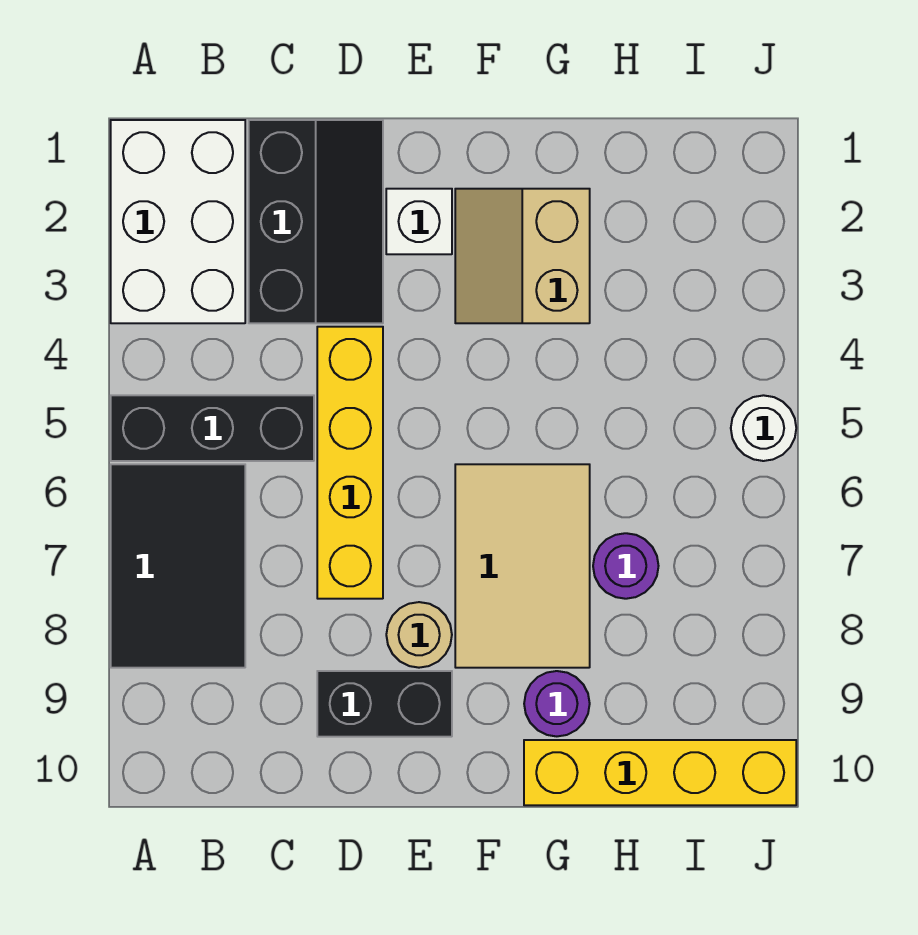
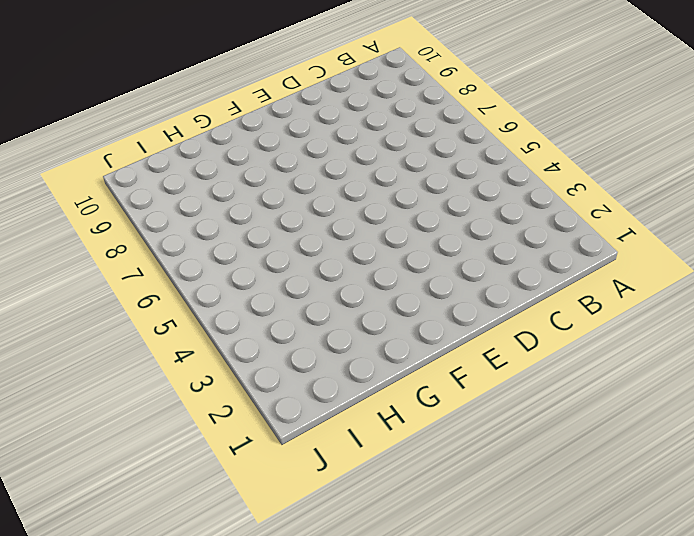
none -> white 2x3 brick [111,120,245,323]
none -> black 1x3 brick [111,395,314,461]
none -> black 2x3 tile [111,464,245,668]

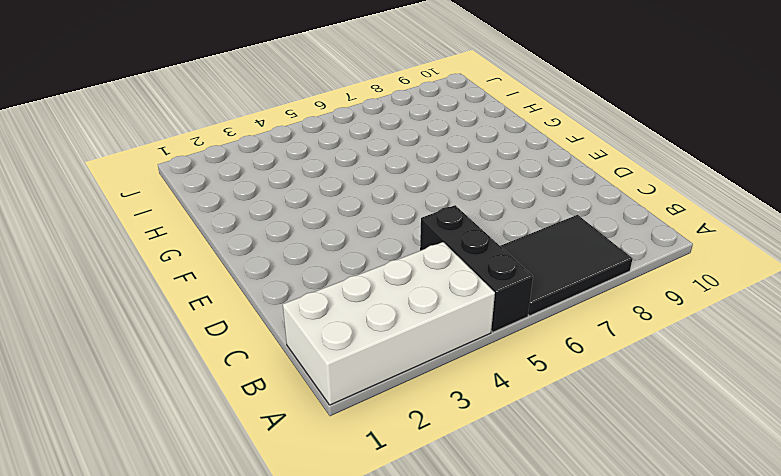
white 2x4 brick [283,242,495,405] -> white 2x3 brick [111,120,245,323]
none -> black 2x3 slope [249,120,383,323]
none -> yellow 1x4 brick [317,327,383,599]
none -> black 1x2 brick [317,671,452,737]

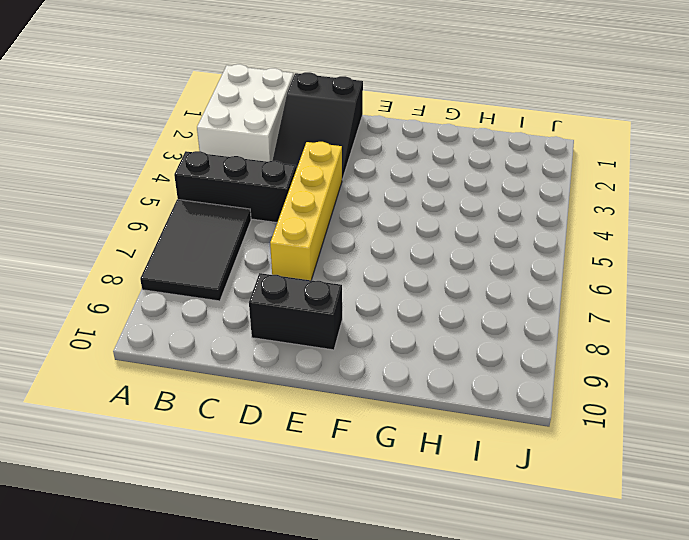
black 2x3 slope [272,72,363,180] -> black 2x3 slope turned to [249,120,383,323]
none -> white 1x1 brick [386,189,452,254]
none -> tan 1x1 round brick [386,602,452,668]
none -> tan 2x2 slope [455,189,590,323]

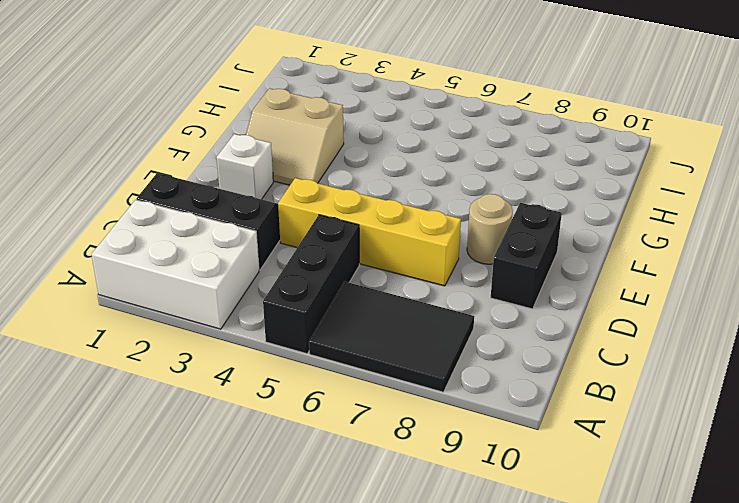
none -> tan 2x3 tile [455,464,590,668]
none -> purple 1x1 round brick [524,671,590,736]
none -> yellow 1x4 brick [524,740,796,805]

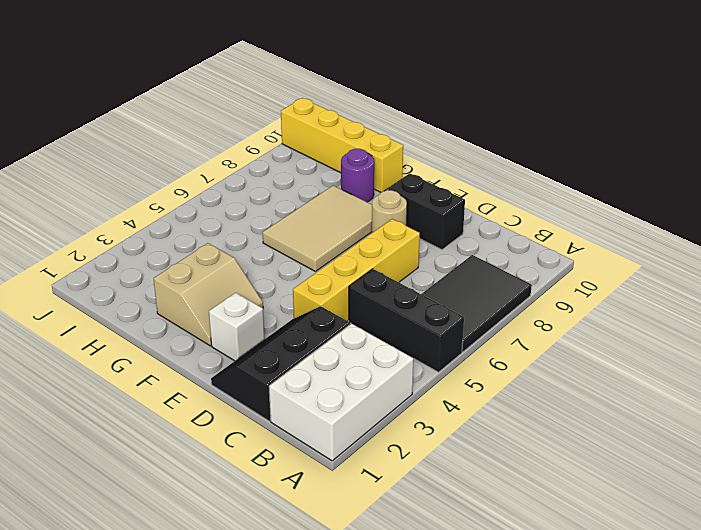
none -> purple 1x1 round brick [593,533,658,599]
none -> white 1x1 round brick [731,395,796,461]

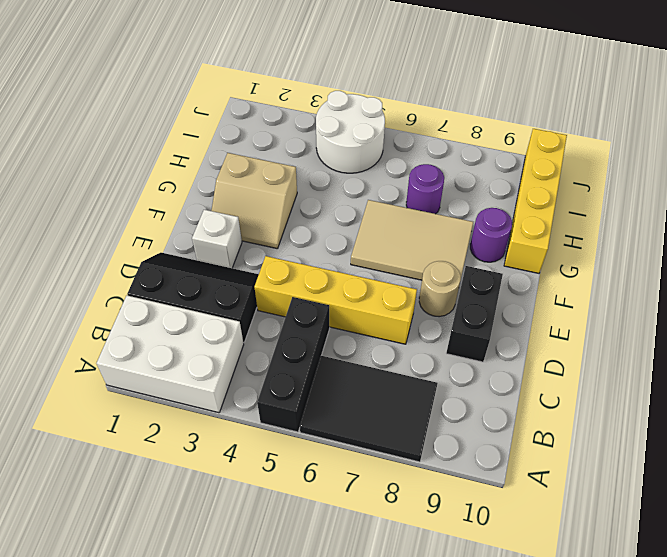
white 2x2 round brick [316,91,385,173] -> white 1x1 round brick [731,395,796,461]

